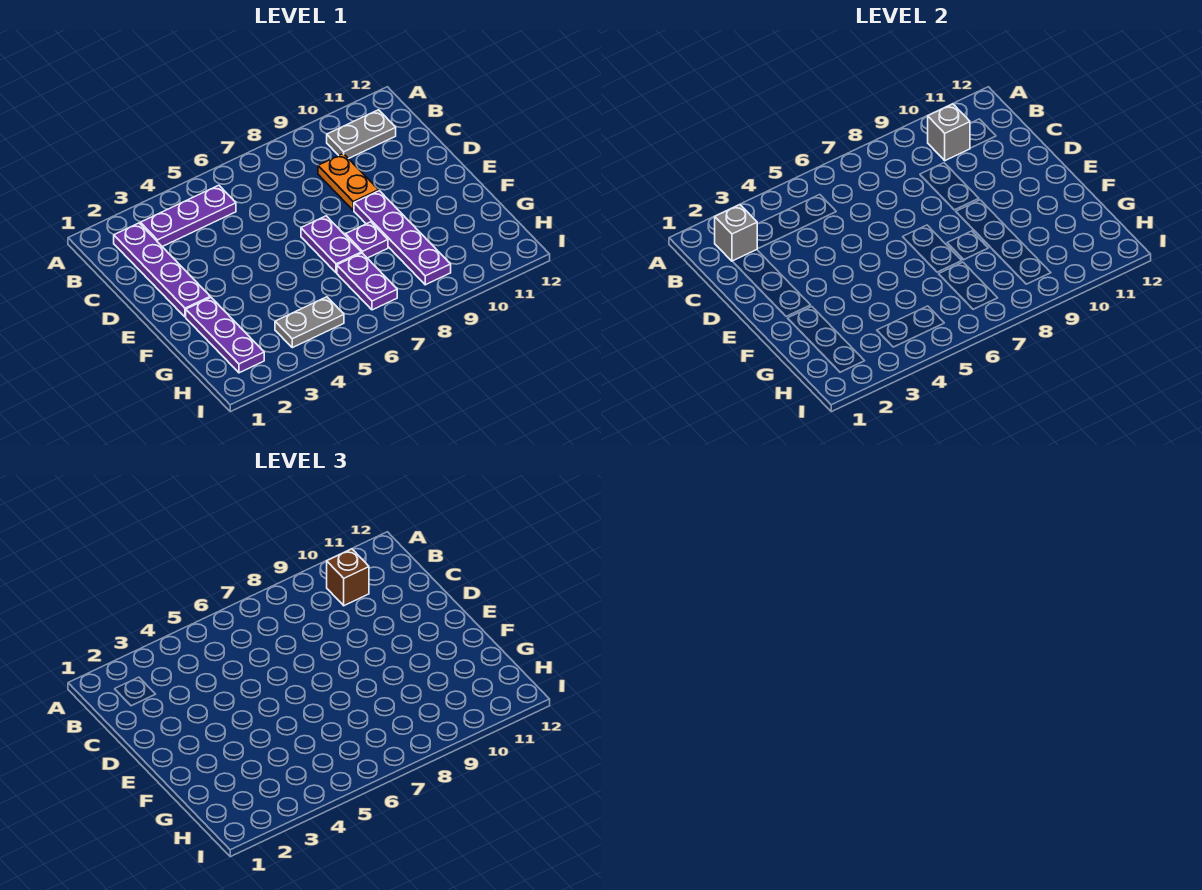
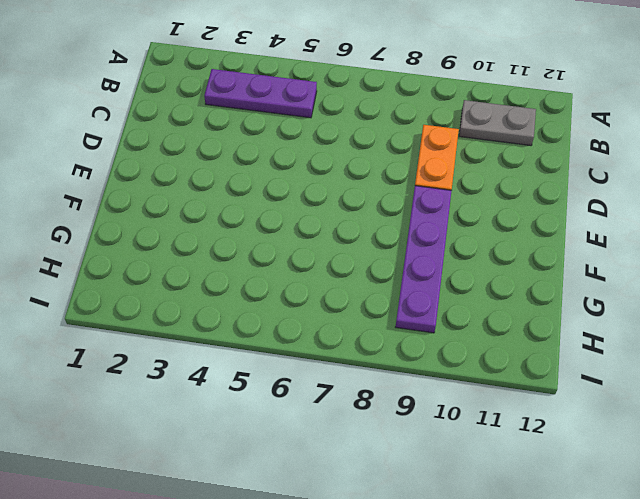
none -> purple 1x4 plate [114,223,210,317]
none -> purple 1x2 plate [301,216,361,273]
none -> purple 1x3 plate [186,297,264,373]

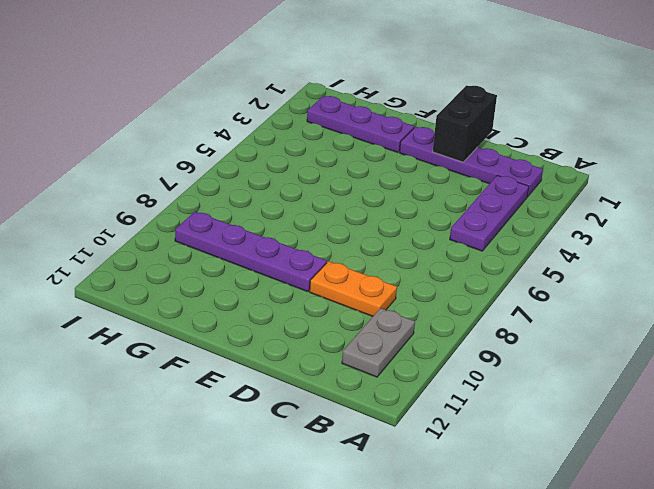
black 1x2 brick [433,86,497,162] -> none
none -> purple 1x2 plate [301,216,361,273]
none -> purple 1x1 plate [345,222,388,258]
none -> purple 1x2 plate [337,253,397,310]

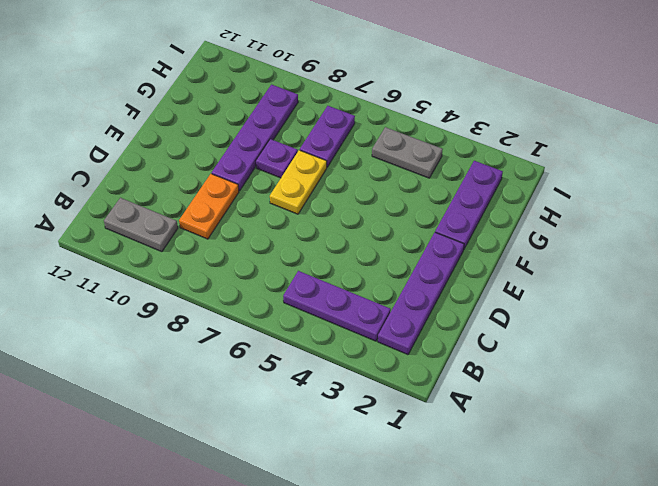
yellow 1x2 plate [270,150,327,214] -> purple 1x2 plate [301,216,361,273]
none -> grey 1x1 brick [715,205,757,261]
none -> grey 1x1 brick [928,104,970,161]
none -> brown 1x1 brick [327,549,369,606]

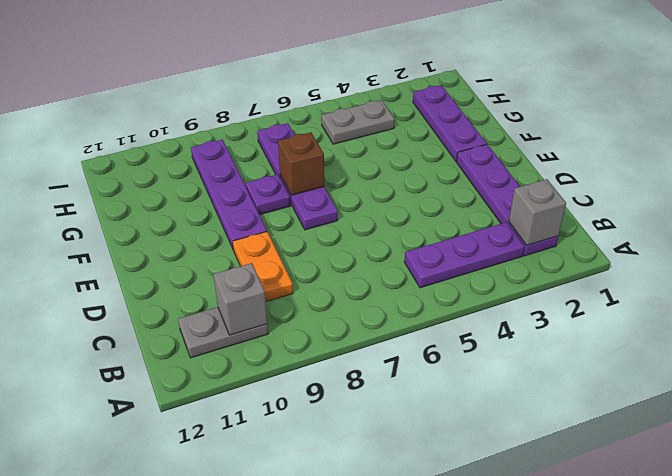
brown 1x1 brick [278,132,324,195] -> brown 1x1 brick moved to [327,549,369,606]

